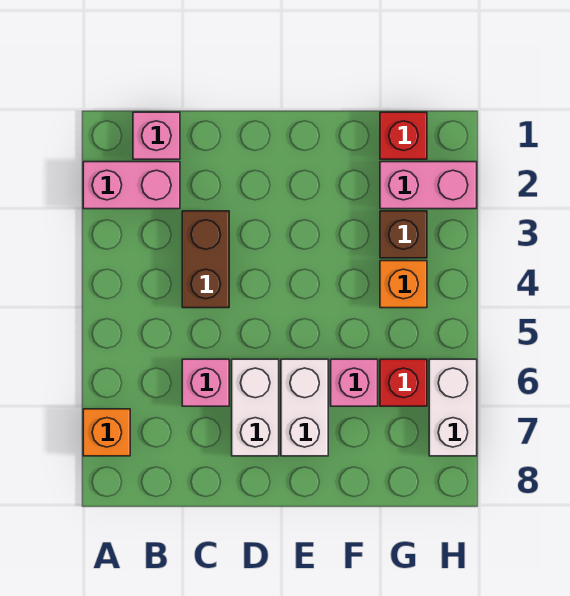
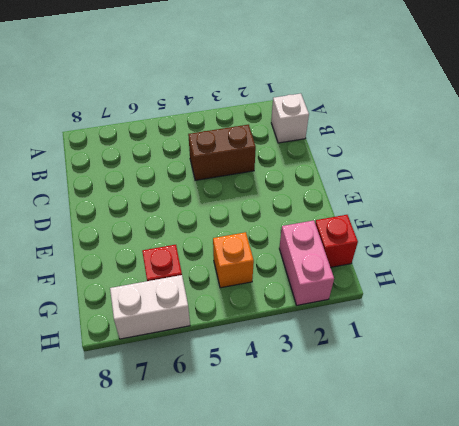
white 1x1 brick [271,94,309,143] -> pink 1x1 brick [133,112,180,159]
none -> pink 1x2 brick [83,162,180,209]
none -> orange 1x1 brick [83,409,130,456]
none -> pink 1x1 brick [182,359,229,406]

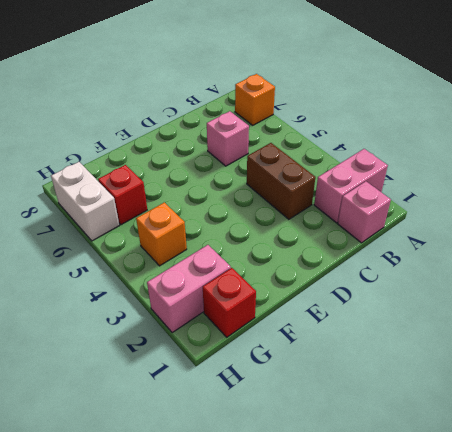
none -> white 1x2 brick [232,359,279,456]
none -> white 1x2 brick [281,359,328,456]
none -> pink 1x1 brick [331,359,378,406]

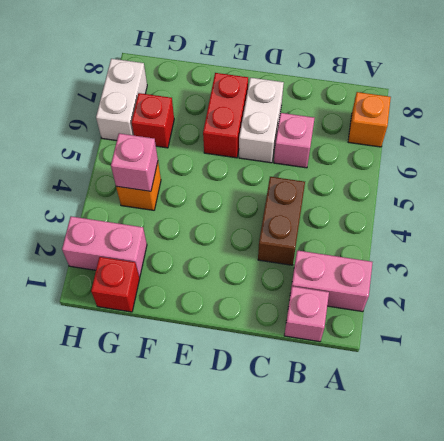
red 1x2 brick [203,73,248,158] -> white 1x2 brick [281,359,328,456]
pink 1x1 brick [111,133,158,191] -> pink 1x1 brick moved to [331,359,378,406]
none -> brown 1x1 brick [380,211,427,258]

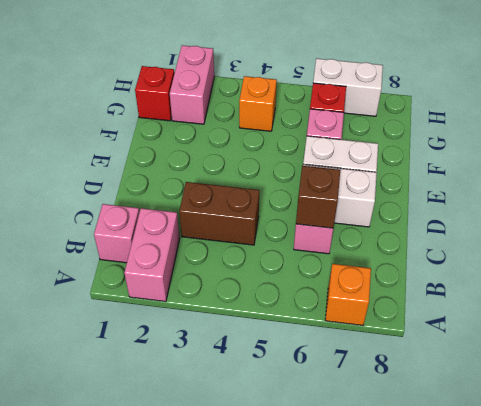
brown 1x1 brick [296,166,340,228] -> brown 1x1 brick moved to [380,211,427,258]

